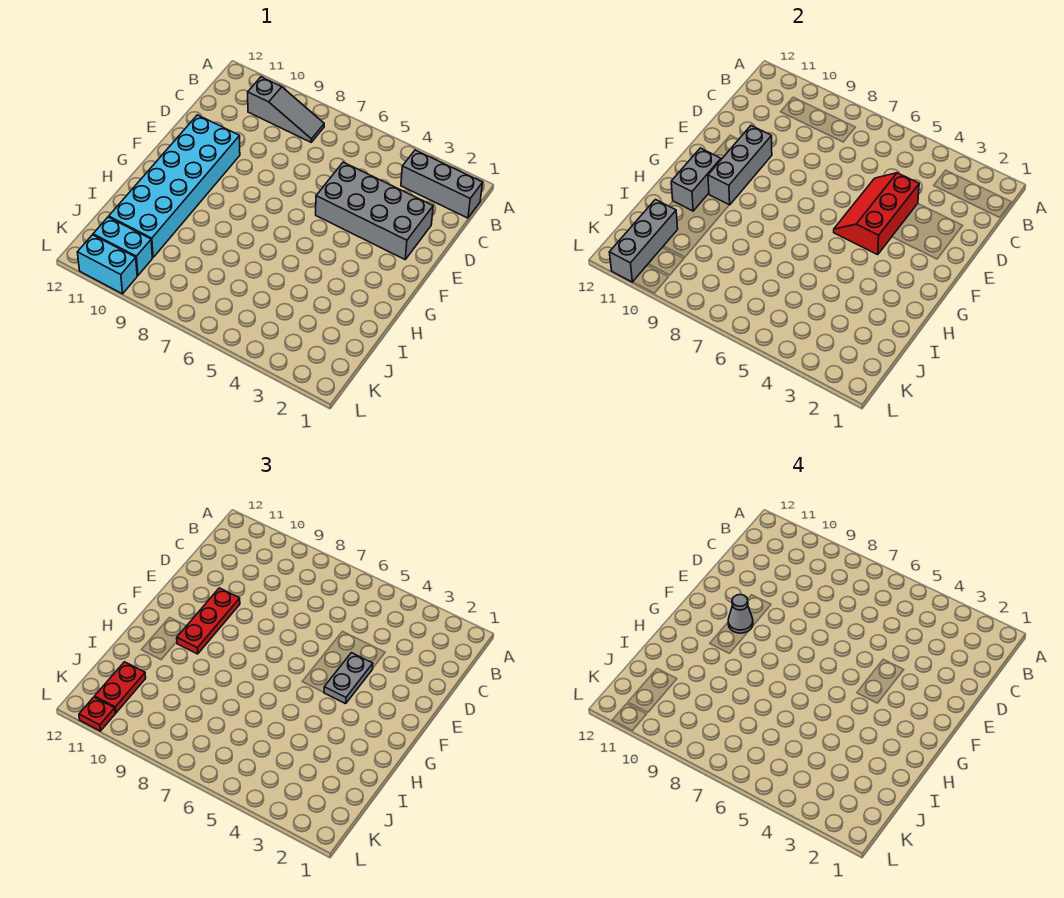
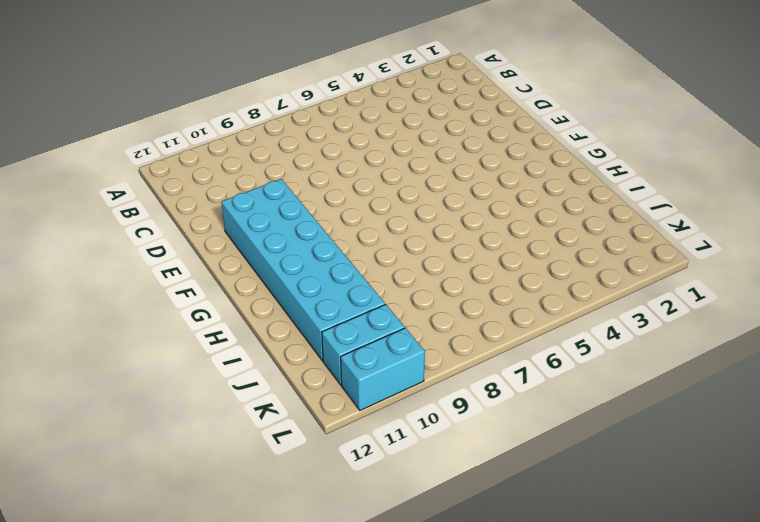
none -> grey 1x3 brick [401,150,483,218]
none -> grey 1x3 slope [248,77,324,142]
none -> grey 2x4 brick [316,162,433,259]

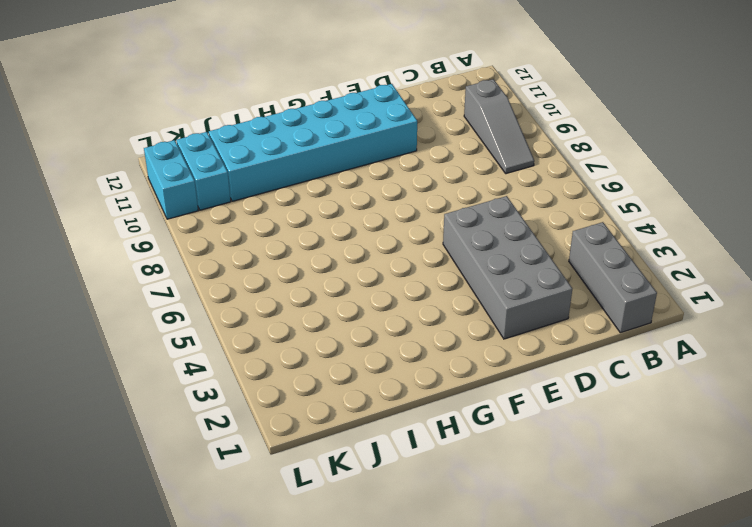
none -> red 2x3 slope [834,173,919,255]
none -> grey 1x3 brick [708,126,772,205]
none -> grey 1x2 brick [671,148,721,211]

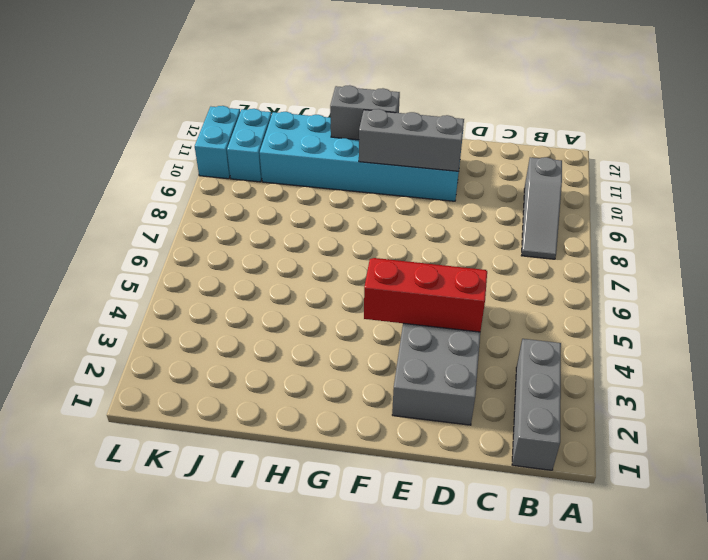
none -> grey 1x3 brick [609,200,678,282]
none -> grey 1x2 plate [324,653,373,704]
none -> red 1x3 plate [177,588,240,654]

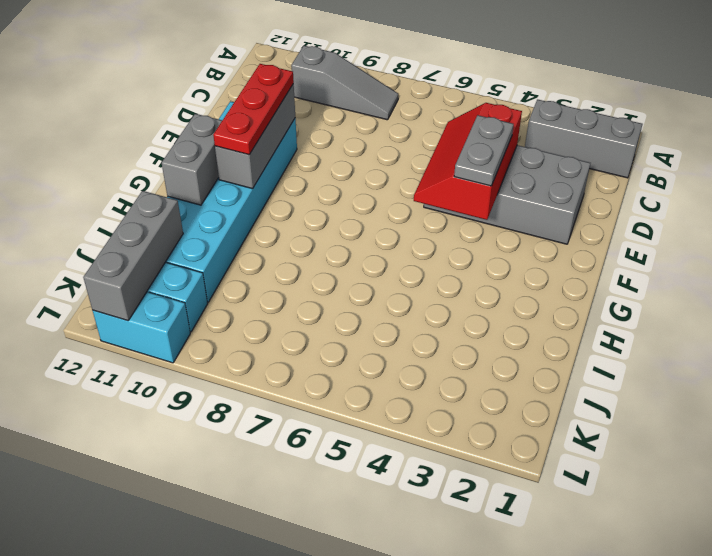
none -> red 1x2 plate [95,662,146,713]
none -> red 1x1 plate [79,697,115,731]
none -> grey 1x1 cone [728,594,753,633]

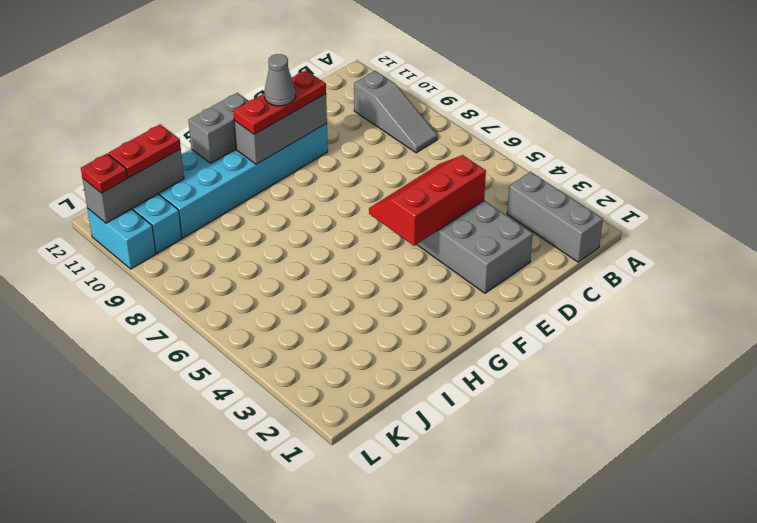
none -> grey 1x2 plate [324,653,373,704]

